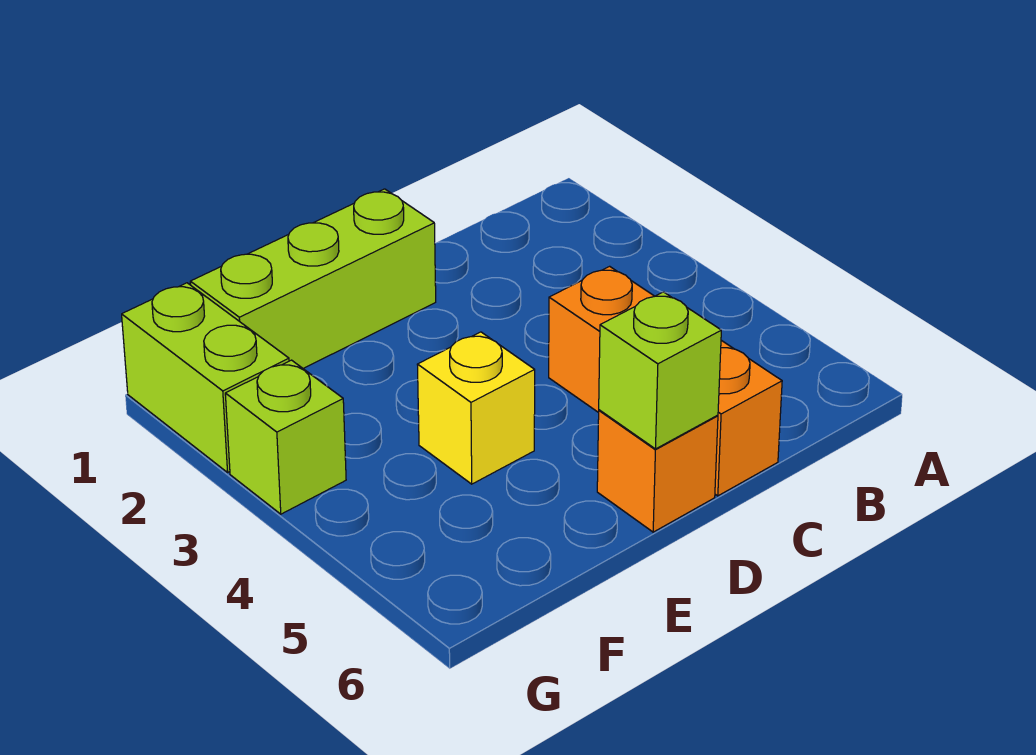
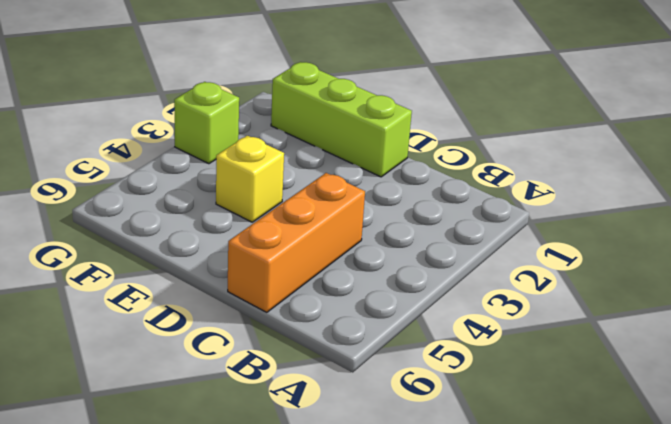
none -> orange 1x1 brick [597,410,718,532]
none -> lime 1x2 brick [122,283,289,472]

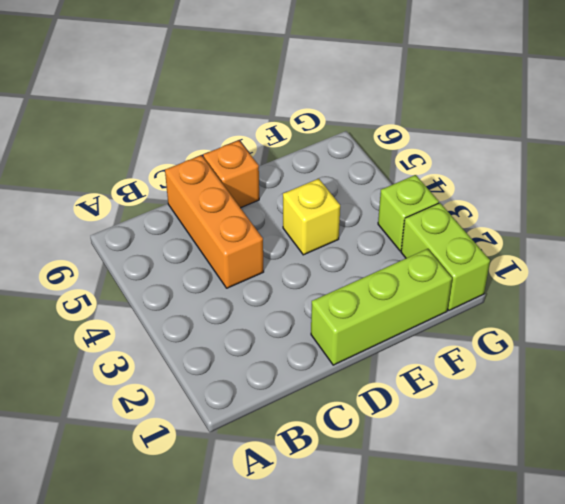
none -> lime 1x1 brick [599,292,721,449]

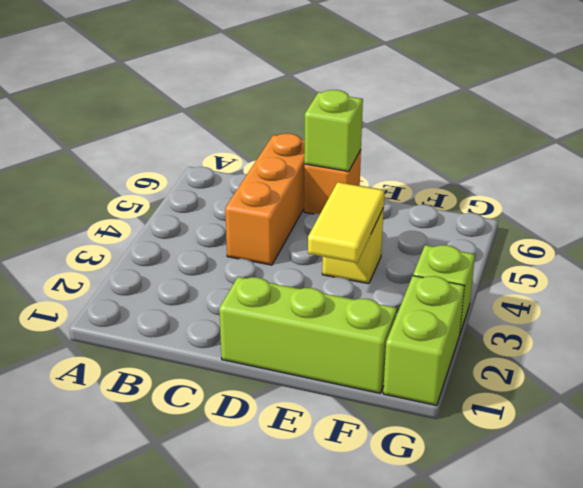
yellow 1x2 tile [308,182,385,263] -> none

